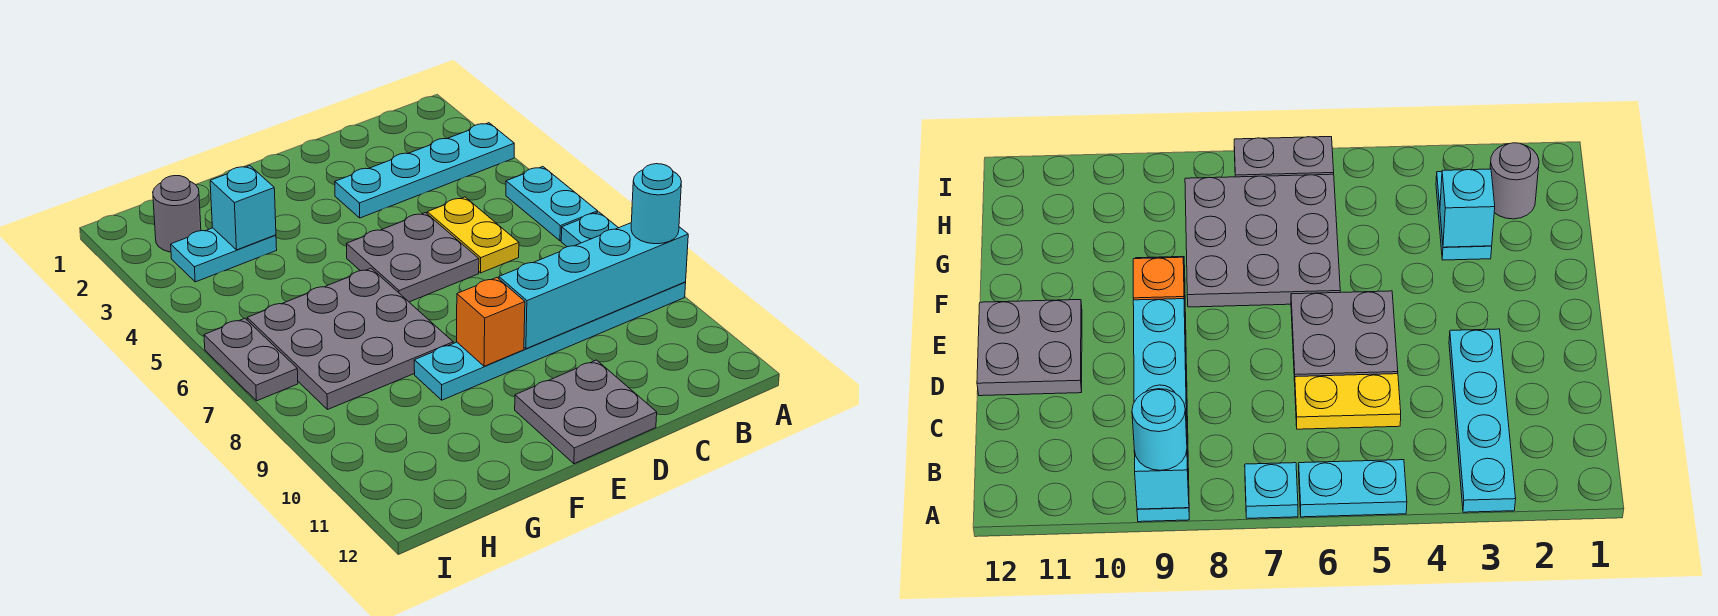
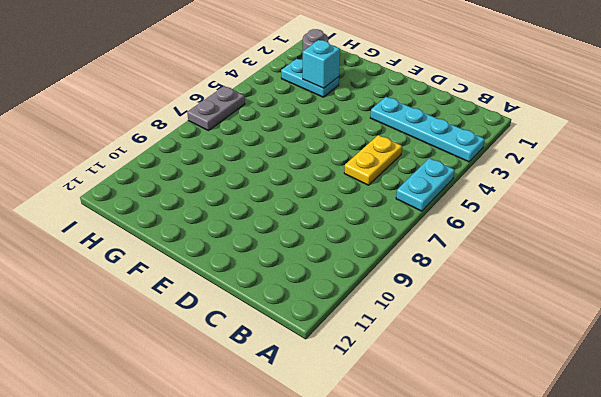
none -> cyan 1x1 plate [561,212,618,247]
none -> cyan 1x6 plate [414,282,686,400]
none -> grey 2x2 plate [347,213,479,302]

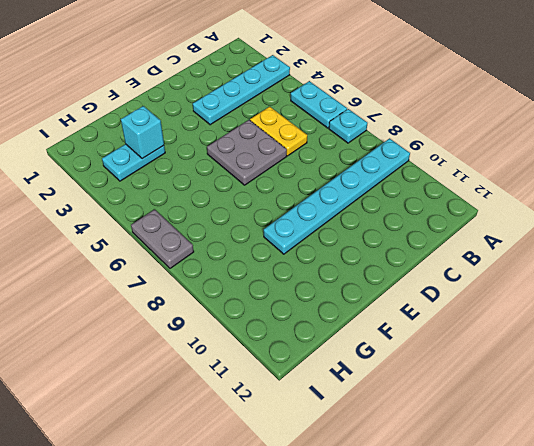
none -> grey 2x2 plate [515,360,657,464]
none -> grey 3x3 plate [247,268,453,410]
none -> grey 1x1 round brick [153,176,201,252]

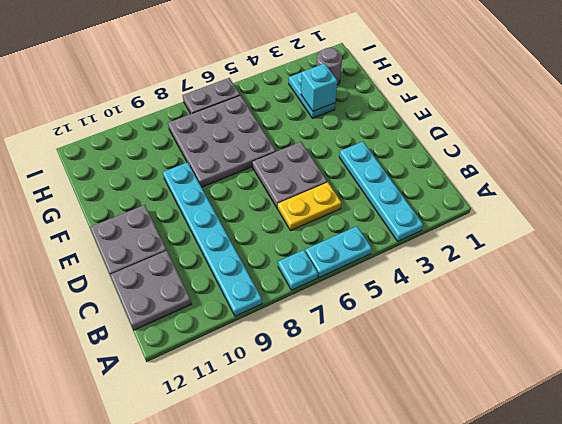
grey 2x2 plate [110,251,191,330] -> none
none -> cyan 1x4 brick [499,223,688,349]
none -> orange 1x1 brick [457,277,525,366]
none -> cyan 1x1 round brick [631,164,681,244]

